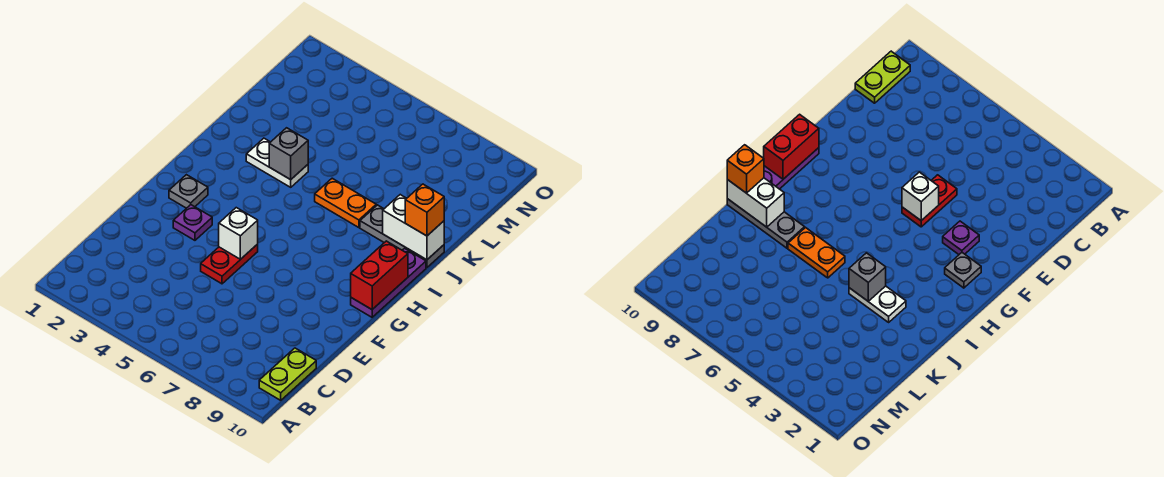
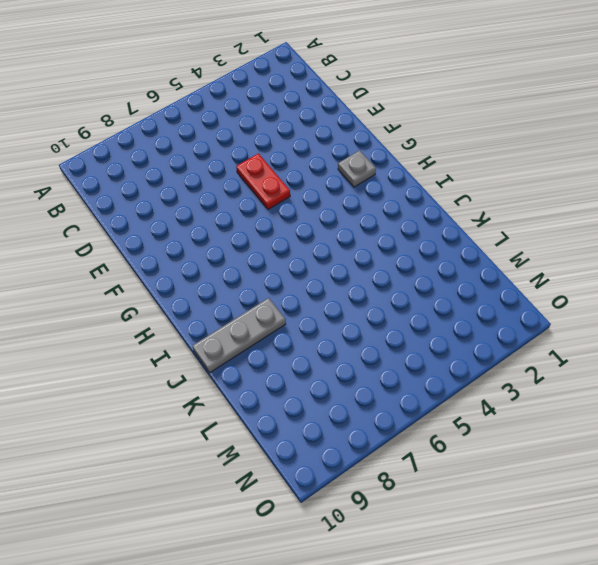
none -> lime 1x2 plate [259,348,316,400]
none -> purple 1x1 plate [173,205,212,240]
none -> purple 1x3 plate [351,248,426,317]

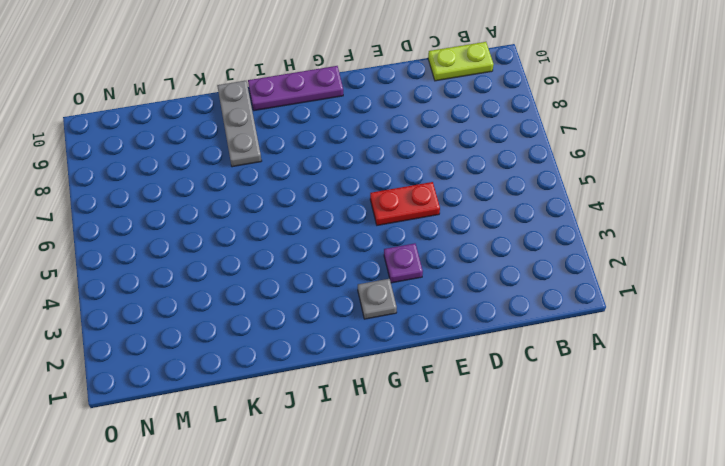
none -> white 1x2 plate [246,138,308,187]
none -> orange 1x2 plate [315,178,376,228]
none -> white 1x1 brick [219,208,258,259]

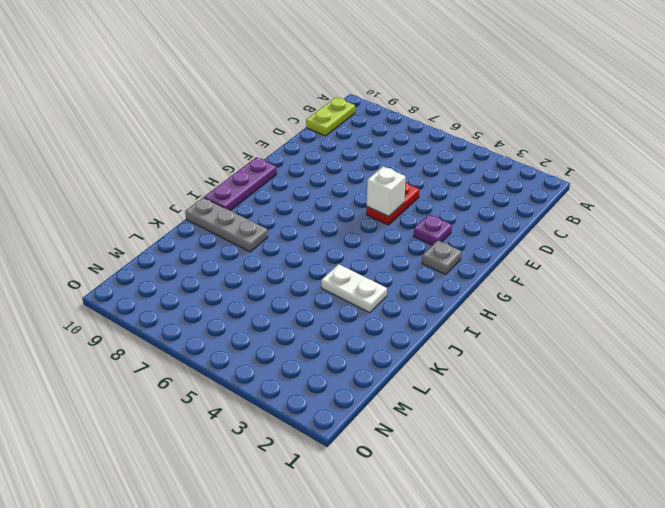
none -> orange 1x2 plate [315,178,376,228]
none -> red 1x2 brick [351,241,408,309]
none -> grey 1x1 brick [269,128,308,180]

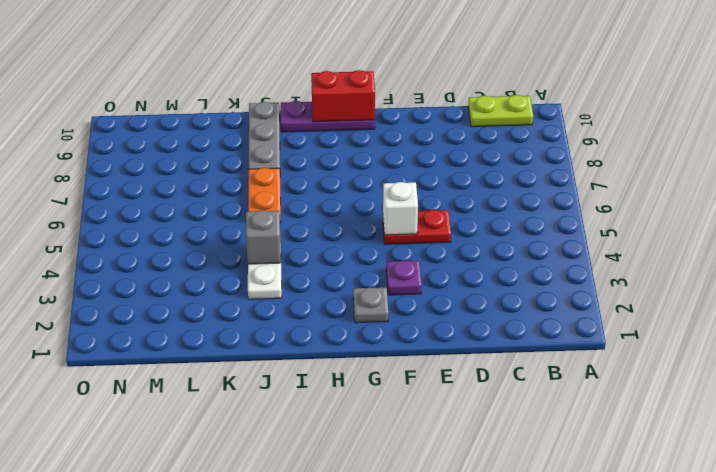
none -> white 1x2 brick [383,195,444,260]
none -> orange 1x1 brick [405,184,444,236]

